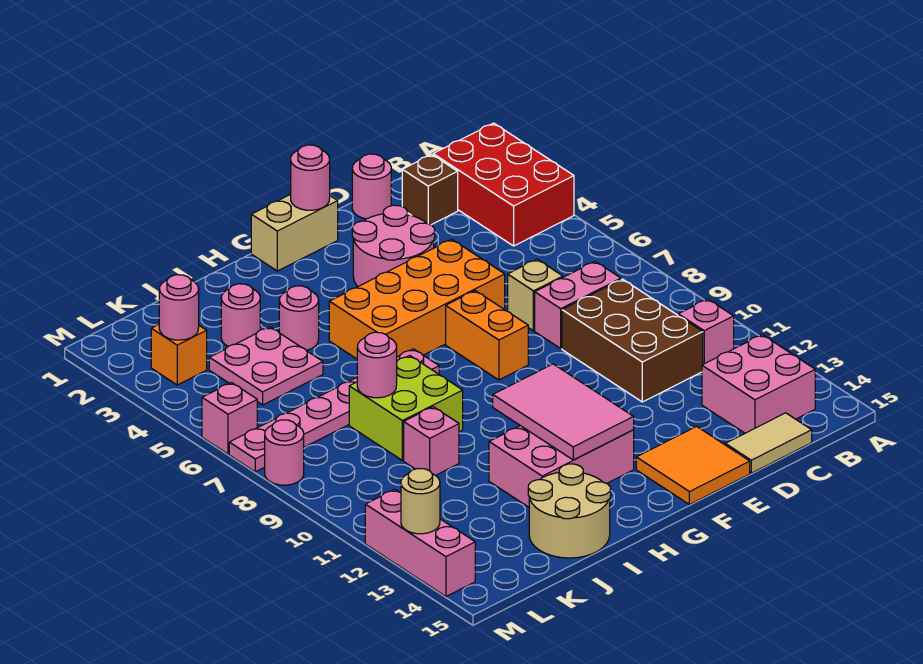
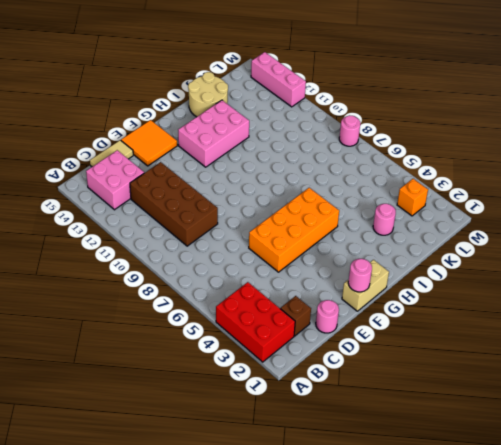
brown 2x4 brick [130,162,218,246] -> brown 2x3 brick [562,279,703,402]
none -> pink 1x1 brick [678,299,734,364]
none -> pink 1x2 brick [535,261,621,348]
none -> tan 1x1 brick [508,259,563,331]
none -> pink 2x2 round brick [352,205,435,286]

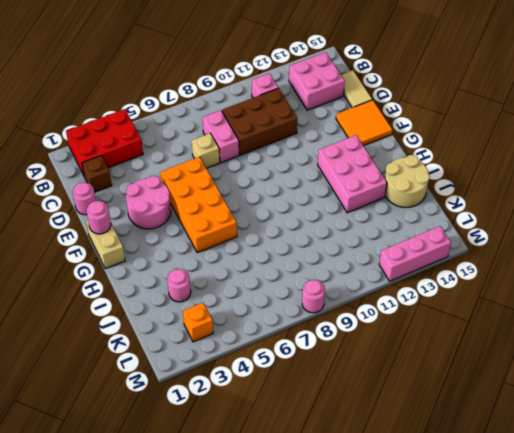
none -> orange 1x2 brick [446,291,528,380]
none -> pink 1x6 plate [229,349,439,472]
none -> pink 1x1 round brick [279,286,319,350]
none -> lime 2x2 brick [349,355,463,460]

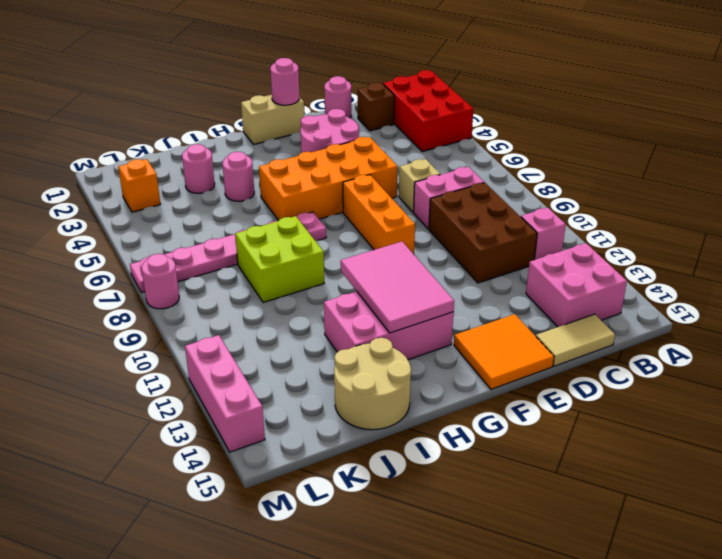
orange 1x3 brick [343,175,415,254] -> orange 1x2 brick [446,291,528,380]
none -> pink 2x2 plate [209,327,323,405]
none -> pink 1x1 brick [404,407,459,475]
none -> pink 1x1 brick [202,383,257,454]
none -> pink 1x1 round brick [357,332,397,398]

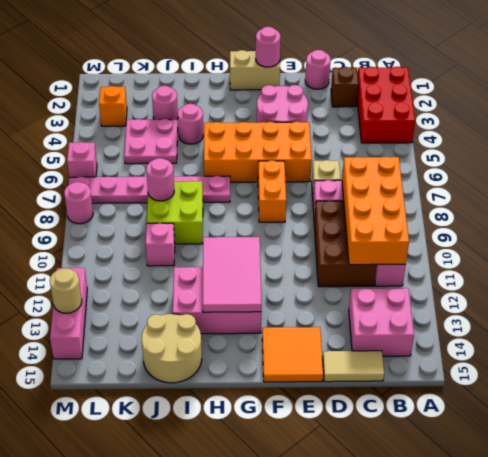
orange 2x4 brick [342,157,409,265] -> none
none -> pink 1x1 round brick [159,275,199,340]

